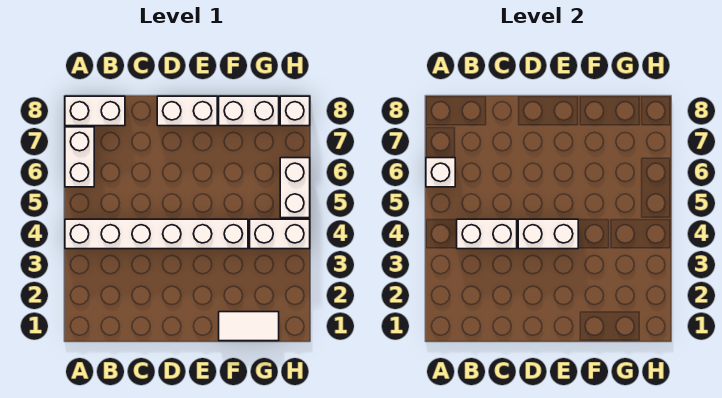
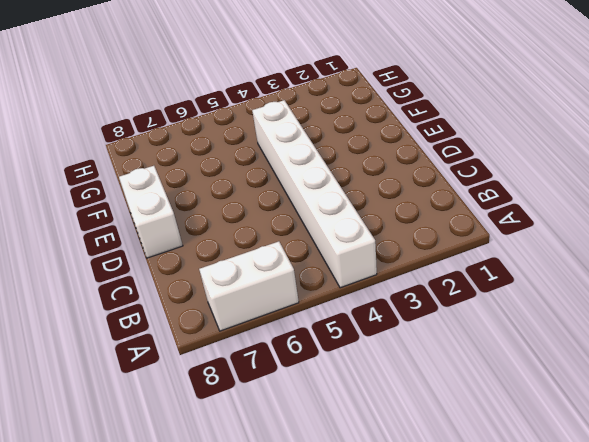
none -> white 1x2 brick [65,96,125,126]
none -> white 1x2 tile [219,312,279,341]
none -> white 1x2 brick [219,96,279,126]

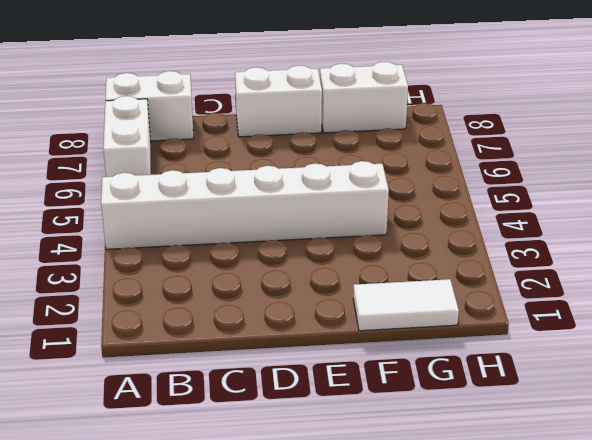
none -> white 1x2 brick [250,219,310,249]
none -> white 1x2 brick [280,158,310,218]
none -> white 1x1 brick [280,96,310,126]

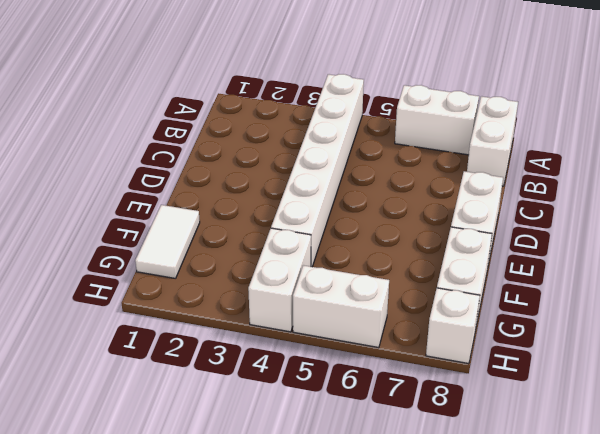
none -> white 1x1 brick [426,158,455,187]
none -> white 1x2 brick [457,219,517,249]
none -> white 1x2 brick [518,219,578,249]

